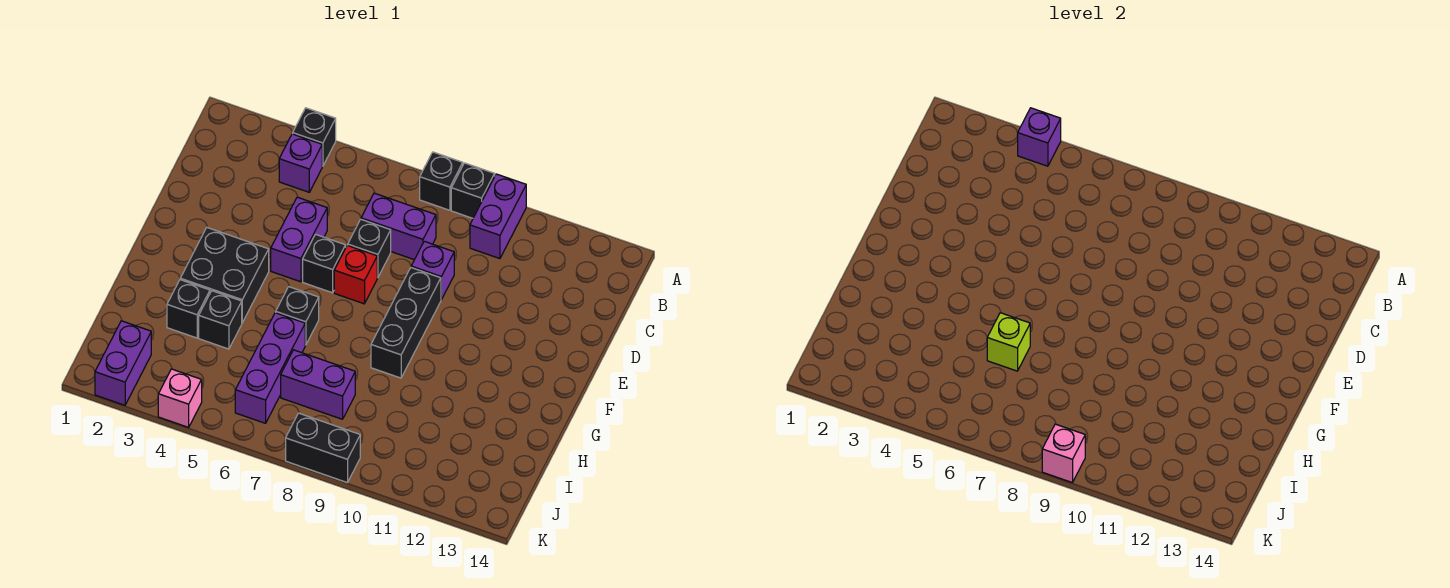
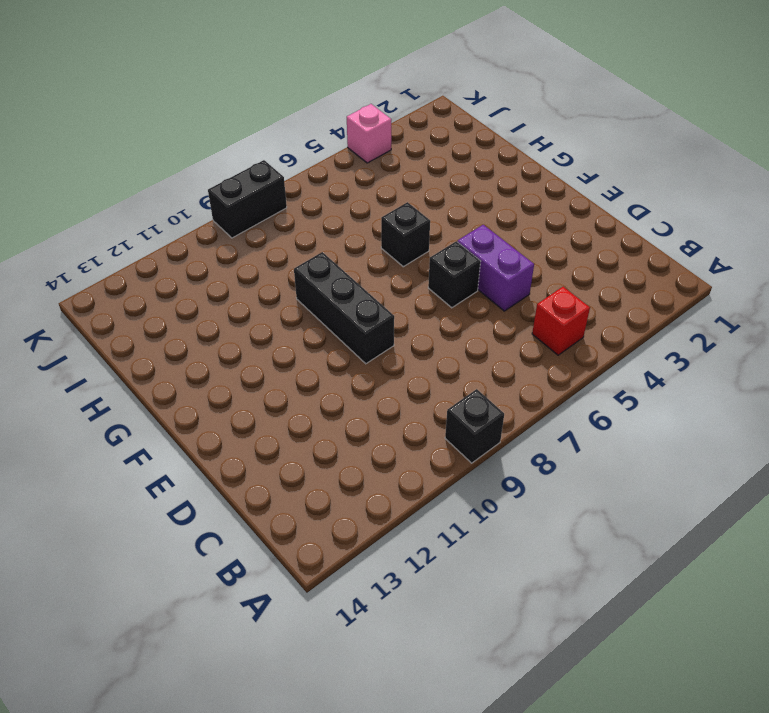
red 1x1 brick [532,287,590,355] -> red 1x1 brick moved to [334,245,377,304]
none -> black 1x1 brick [293,108,336,166]
none -> black 1x1 brick [420,152,463,210]
none -> purple 1x2 brick [470,174,526,259]

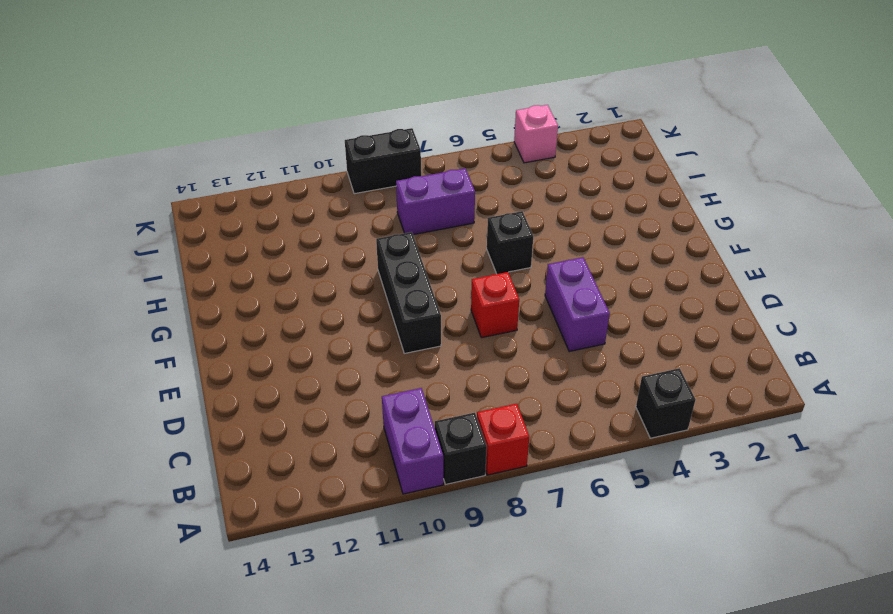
red 1x1 brick [477,404,529,475] -> black 1x1 brick [420,152,463,210]
none -> purple 1x1 brick [279,134,322,192]
none -> purple 1x2 brick [361,193,436,260]
none -> black 1x1 brick [348,219,391,278]

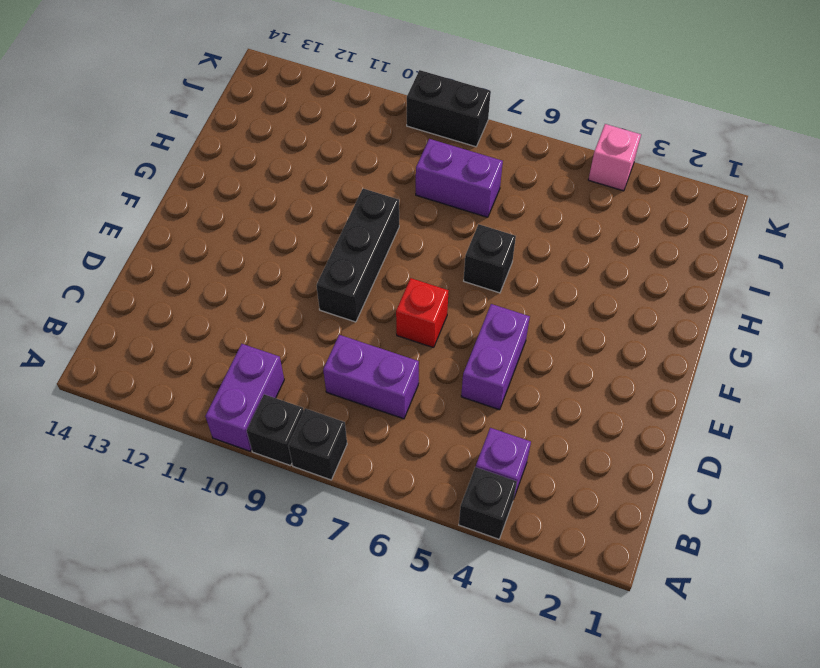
none -> black 1x1 brick [348,219,391,278]
none -> purple 1x1 brick [411,241,454,300]
none -> black 1x1 brick [303,234,346,293]

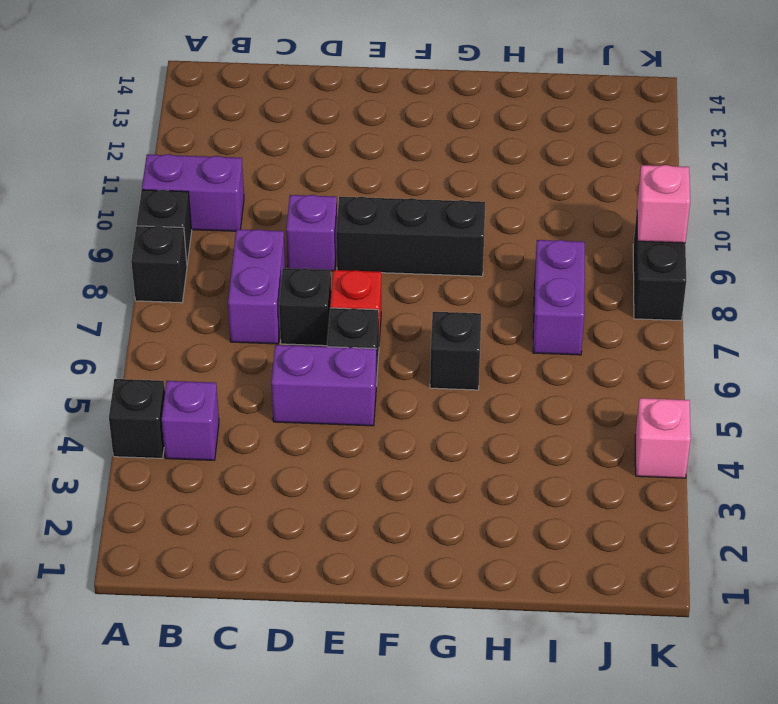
none -> black 2x2 brick [180,228,269,323]
none -> black 1x1 brick [167,280,210,338]
none -> black 1x1 brick [199,291,242,349]

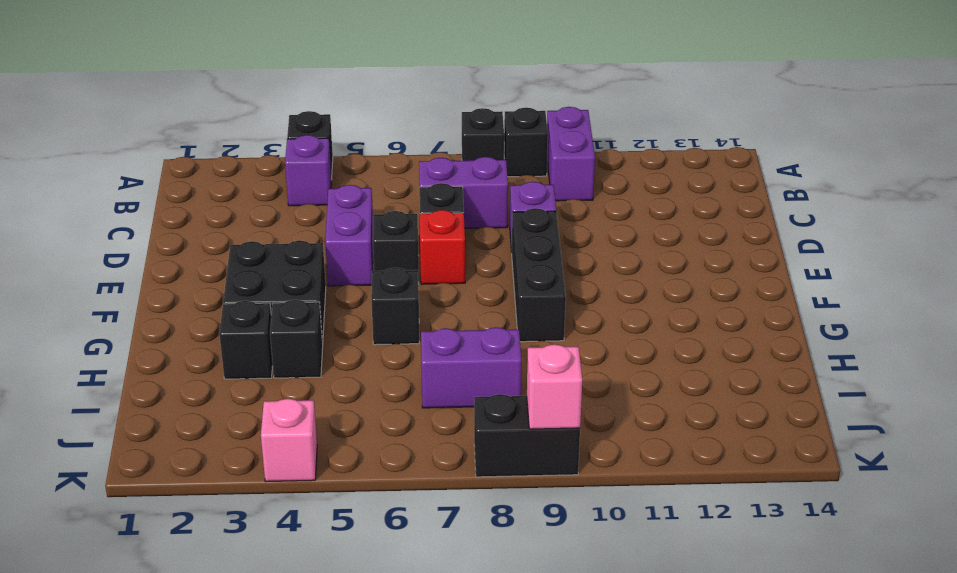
none -> purple 1x3 brick [235,313,305,423]
none -> purple 1x2 brick [95,321,151,405]
none -> purple 1x1 brick [1018,108,1061,166]

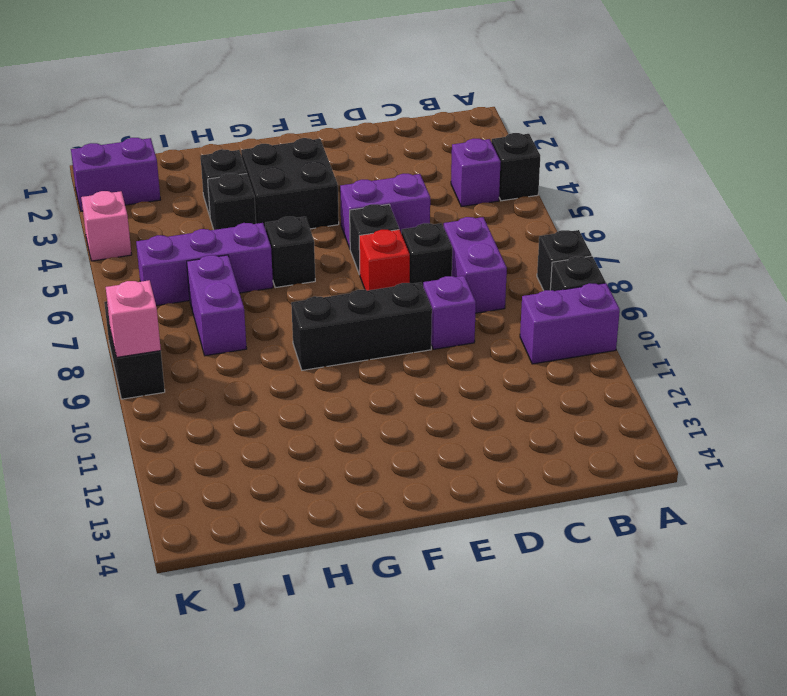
none -> purple 1x1 brick [1018,108,1061,166]
none -> lime 1x1 brick [987,313,1030,371]

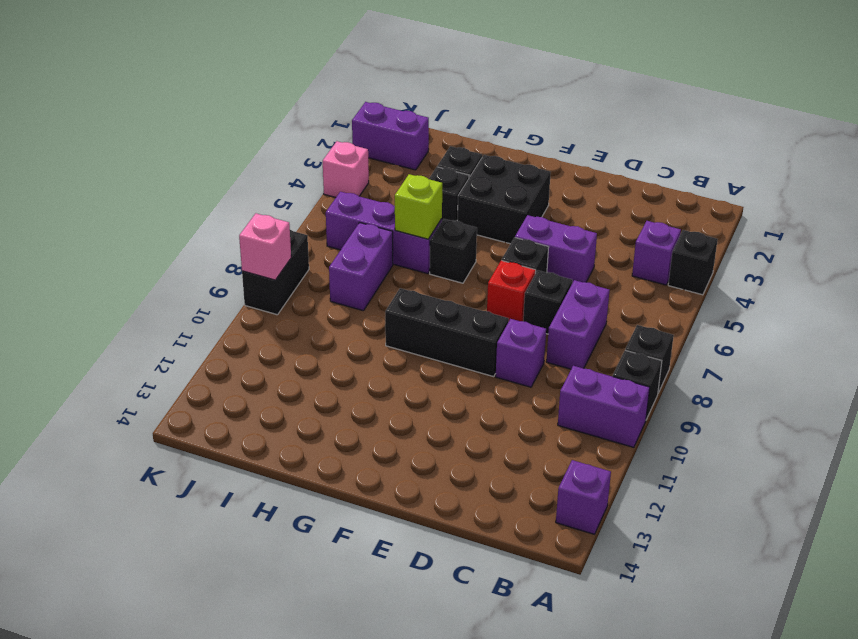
purple 1x1 brick [556,460,611,534] -> purple 1x1 brick moved to [1018,108,1061,166]

